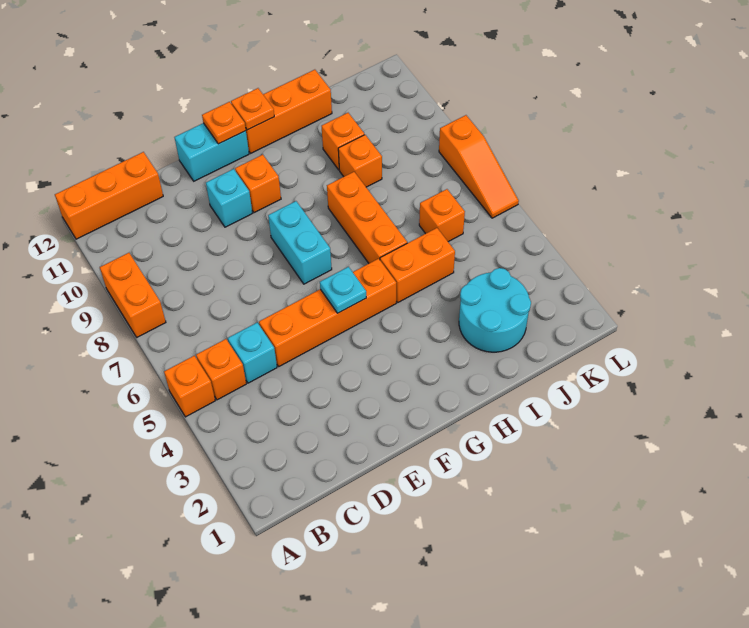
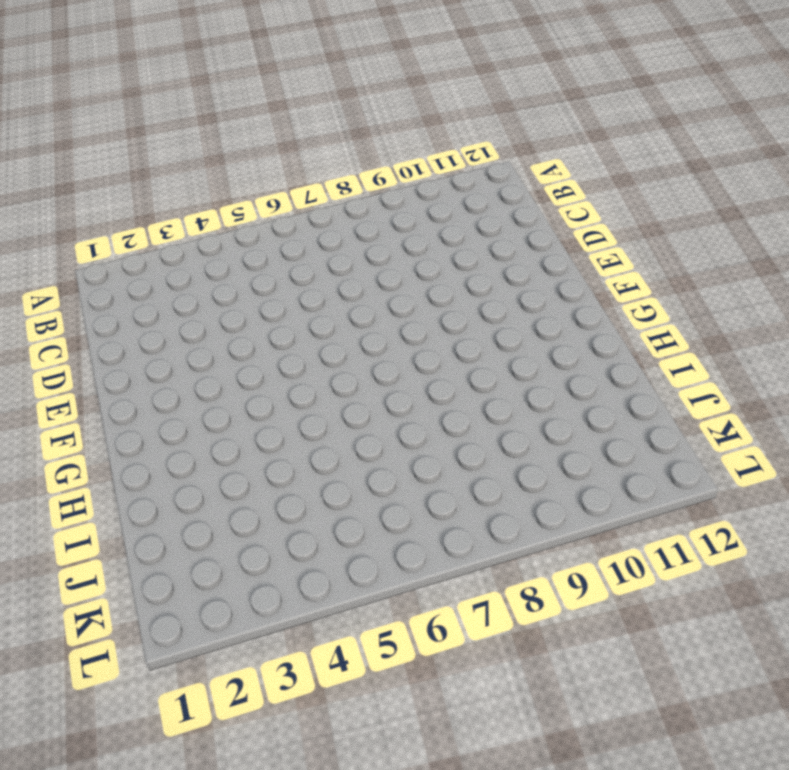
none -> orange 1x1 brick [164,356,215,417]
none -> orange 1x2 brick [100,253,166,337]
none -> orange 1x3 brick [55,152,163,239]

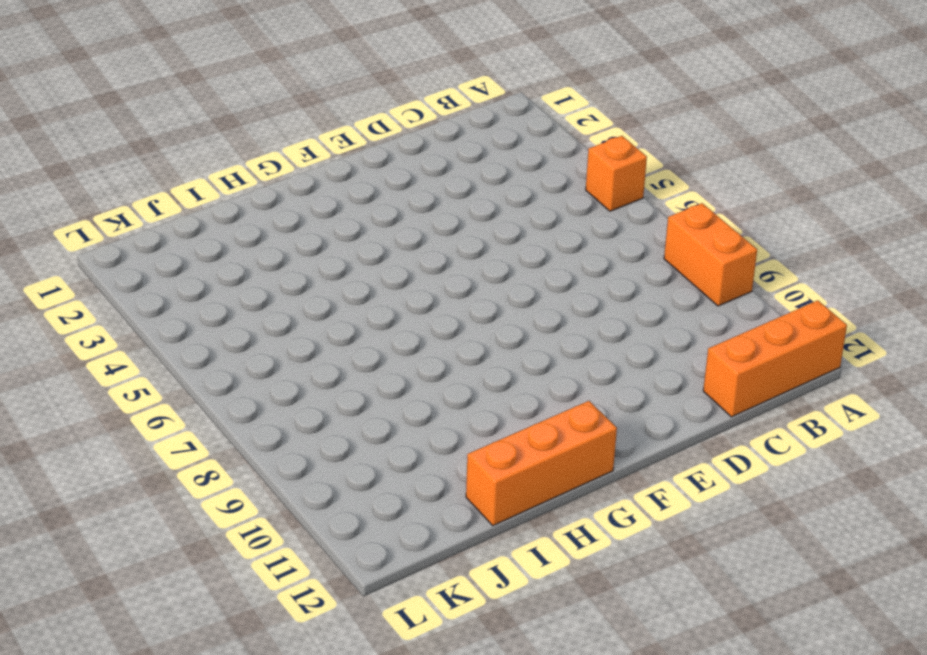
none -> orange 1x1 brick [196,339,246,400]
none -> cyan 1x1 brick [228,322,277,383]
none -> orange 1x4 brick [259,259,396,366]

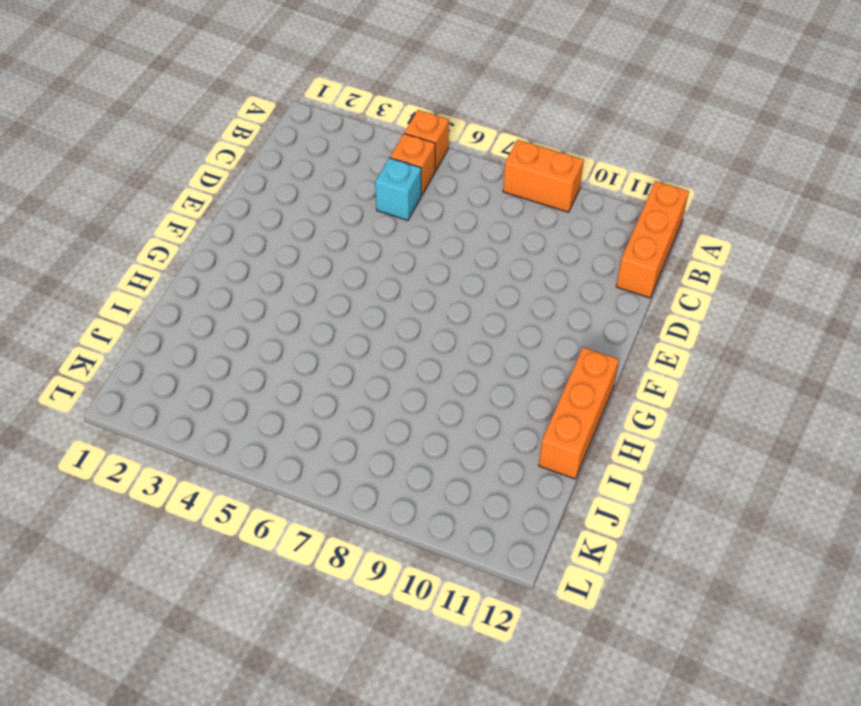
none -> orange 1x4 brick [259,259,396,366]
none -> cyan 1x1 brick [206,169,252,227]
none -> cyan 1x2 brick [175,123,249,181]

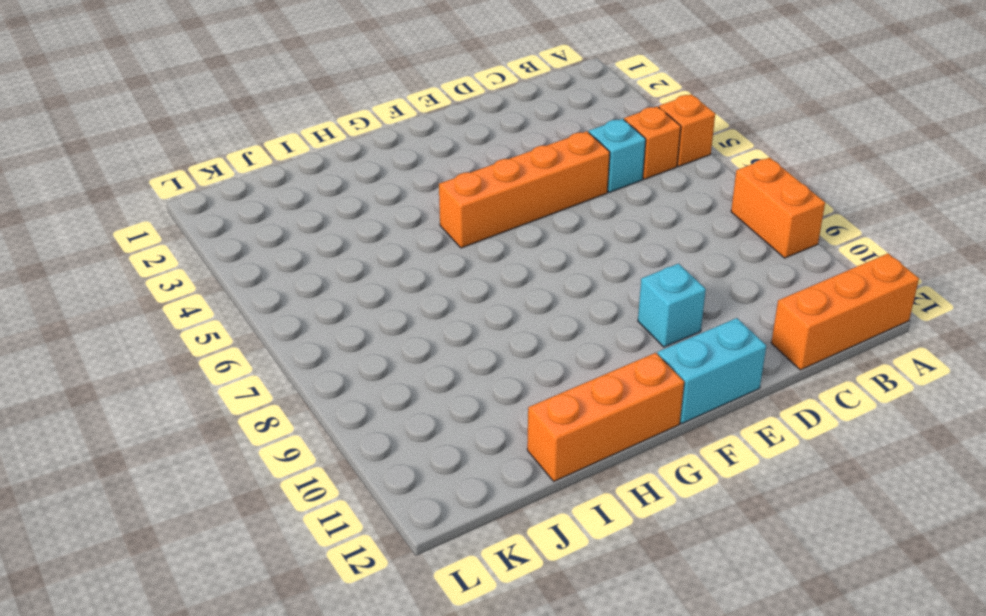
none -> cyan 1x2 brick [268,201,332,284]
none -> orange 1x1 brick [235,154,281,213]
none -> orange 1x2 brick [380,228,455,302]

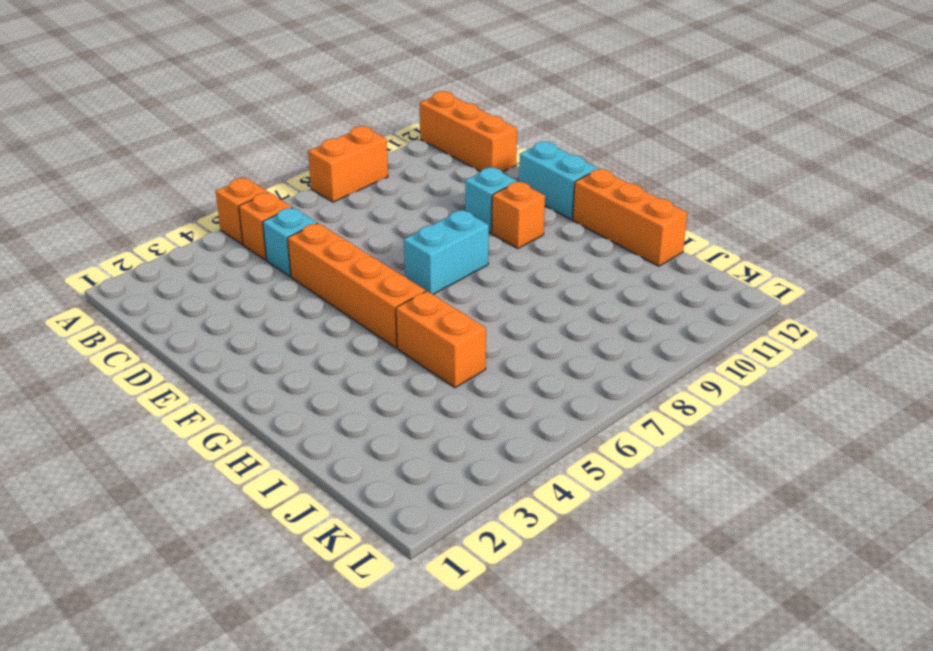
none -> orange 1x3 brick [327,172,407,263]
none -> cyan 2x2 round brick [459,268,531,352]
none -> orange 1x1 brick [338,135,382,187]

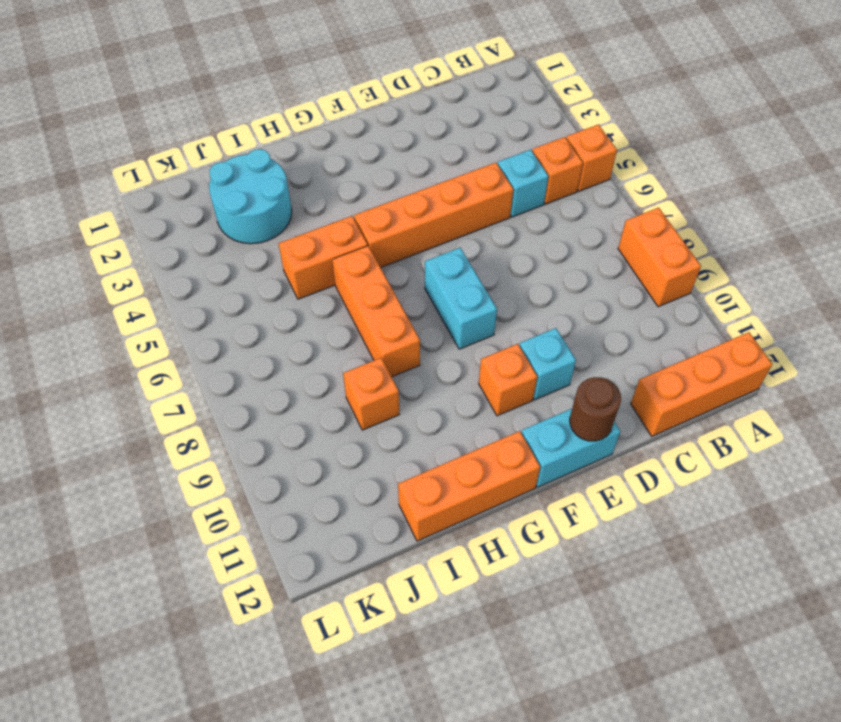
brown 1x1 round brick [570,377,621,441] -> none
none -> orange 1x1 brick [322,113,364,170]
none -> orange 1x1 brick [419,189,465,242]
none -> orange 1x3 slope [439,115,519,218]

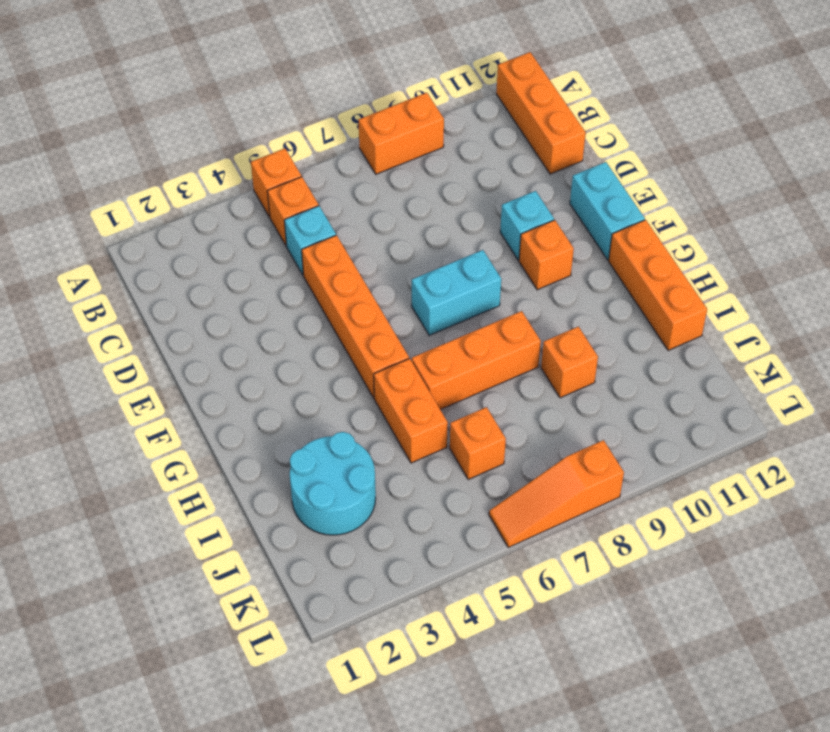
none -> orange 1x1 brick [322,113,364,170]
none -> cyan 1x1 plate [320,267,366,313]
none -> orange 1x1 plate [202,102,246,144]

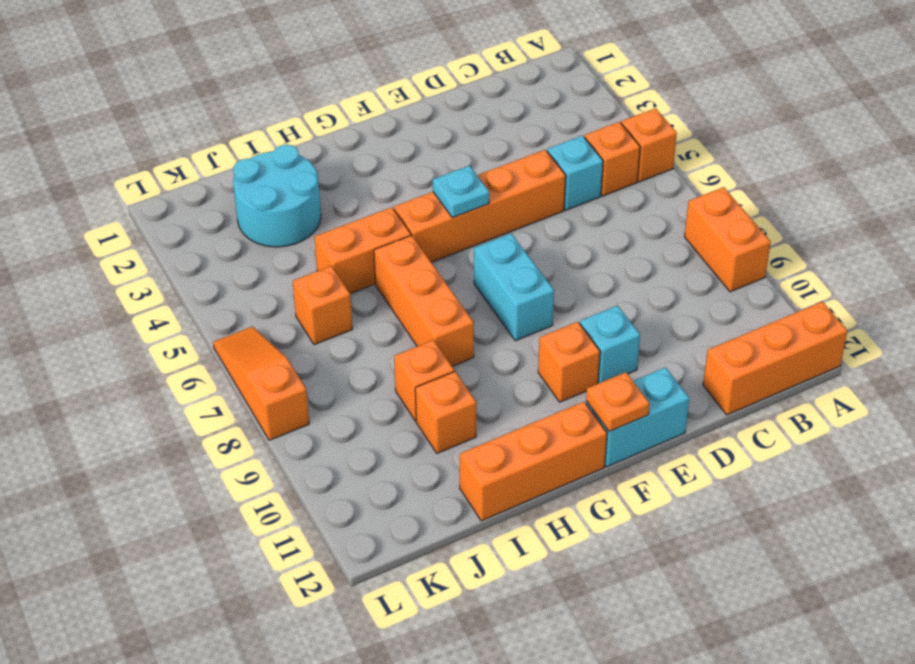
none -> orange 1x1 plate [231,88,274,130]

